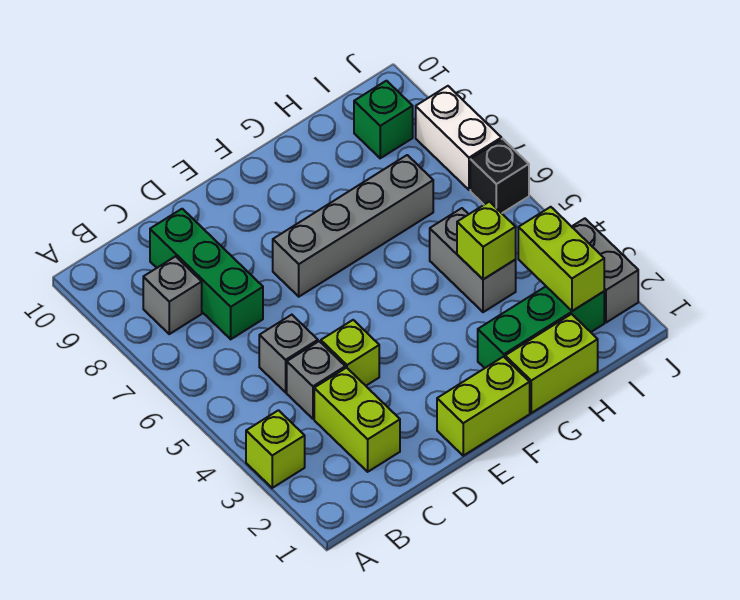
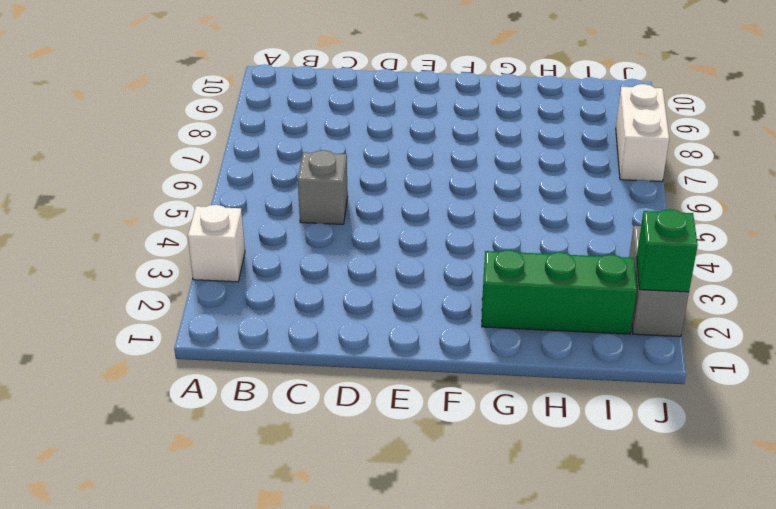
white 1x1 brick [188,205,245,282] -> lime 1x1 brick [246,410,305,488]
green 1x1 brick [637,209,698,292] -> green 1x1 brick moved to [354,81,413,158]
none -> grey 1x1 brick [143,256,202,334]
none -> lime 1x2 brick [314,368,400,472]
none -> grey 1x1 brick [287,341,345,419]

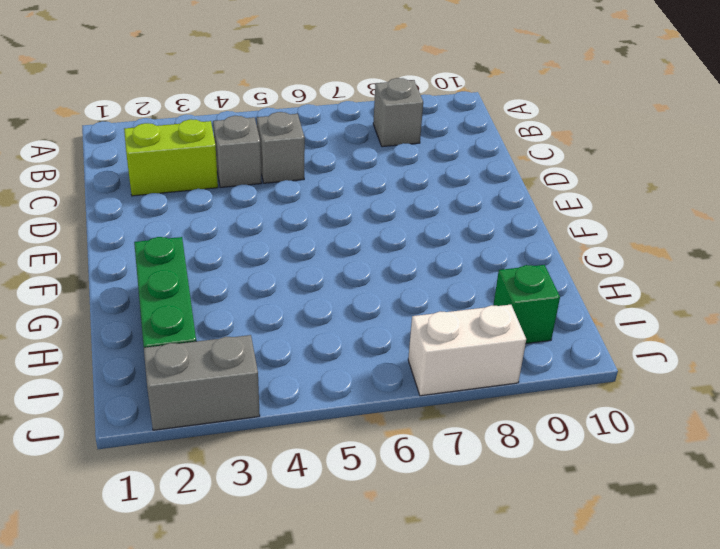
none -> lime 1x1 brick [246,410,305,488]
none -> green 1x3 brick [150,209,263,339]
none -> lime 1x1 brick [321,320,379,386]

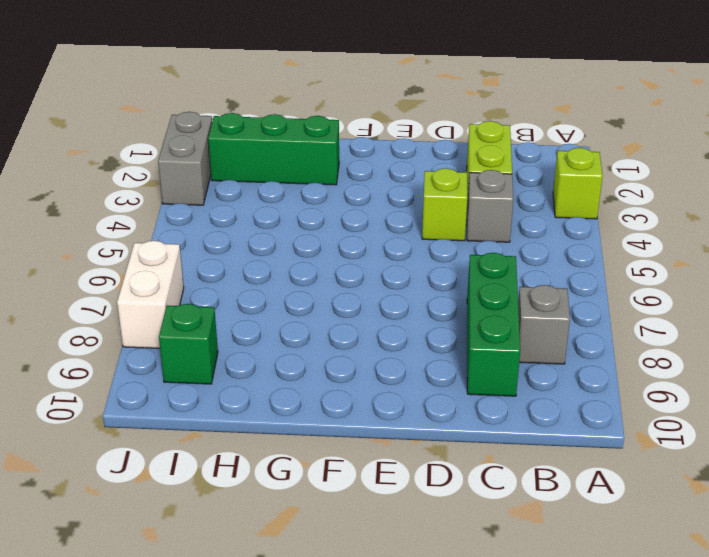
none -> grey 1x1 brick [259,315,318,392]
none -> lime 1x2 brick [437,357,530,456]
none -> grey 1x4 brick [273,155,433,297]

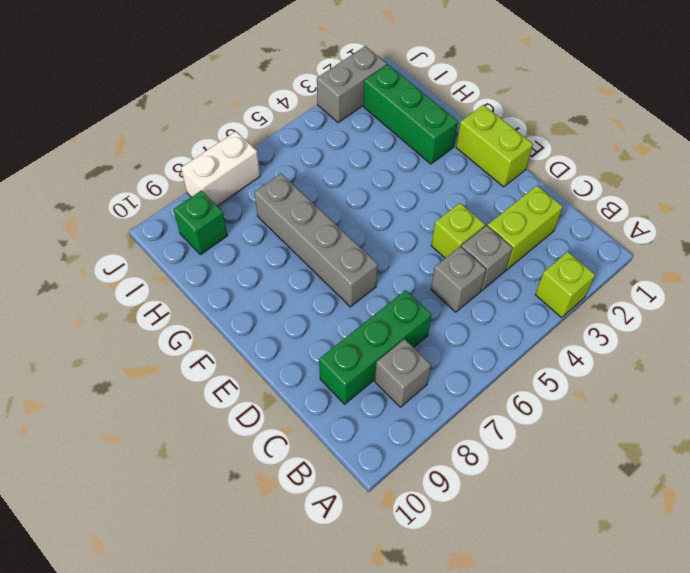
none -> lime 1x2 brick [505,314,598,413]
none -> grey 1x2 brick [430,208,516,312]
none -> black 1x1 brick [470,139,529,213]

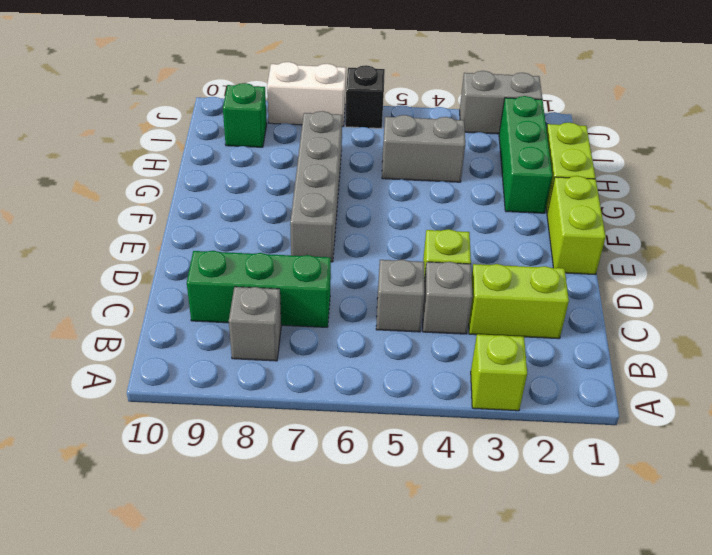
none -> lime 1x1 brick [457,202,516,279]
none -> lime 1x2 brick [518,207,604,311]

